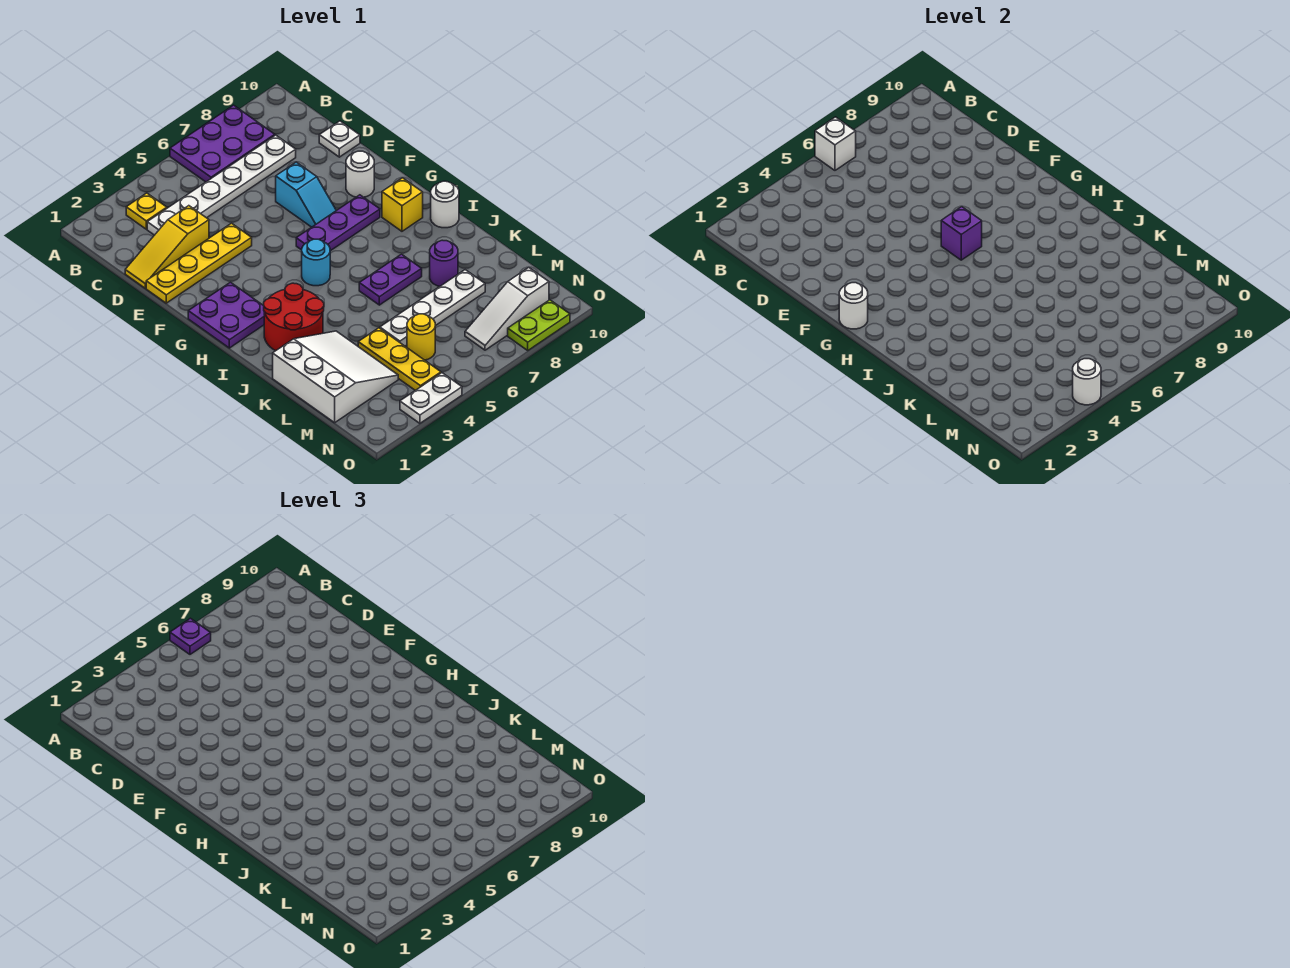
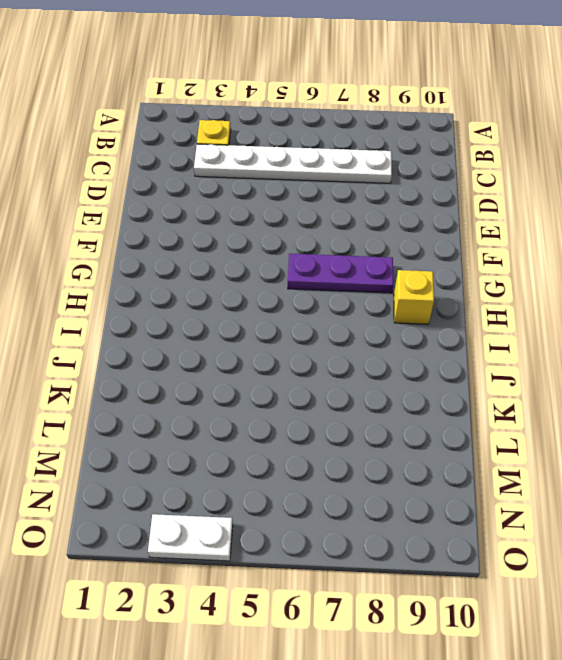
none -> purple 2x3 plate [170,105,275,182]
none -> yellow 1x3 slope [125,206,209,288]
none -> white 1x1 plate [319,121,360,157]

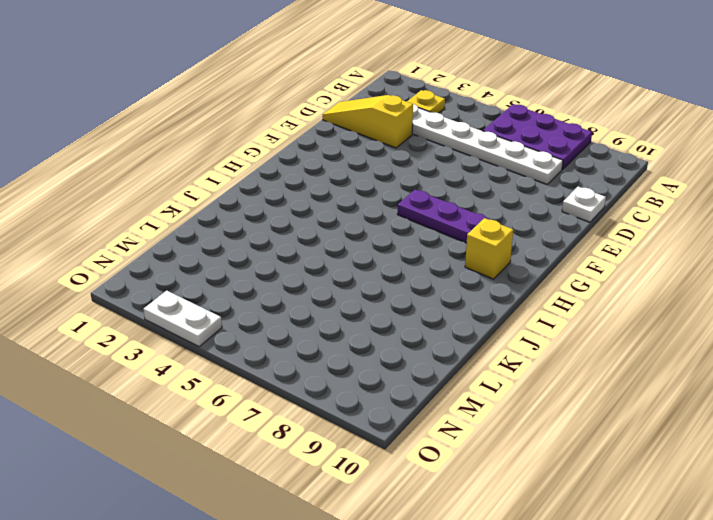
none -> yellow 1x4 plate [146,223,252,303]
none -> cyan 1x2 slope [276,162,336,227]
none -> white 1x1 round brick [346,151,374,197]

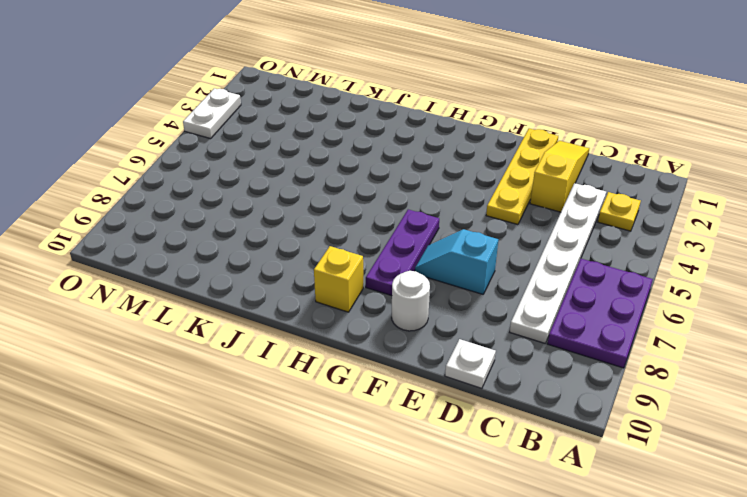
none -> purple 2x2 plate [188,282,264,348]
none -> cyan 1x1 round brick [302,239,330,286]
none -> red 2x2 round brick [264,283,324,351]

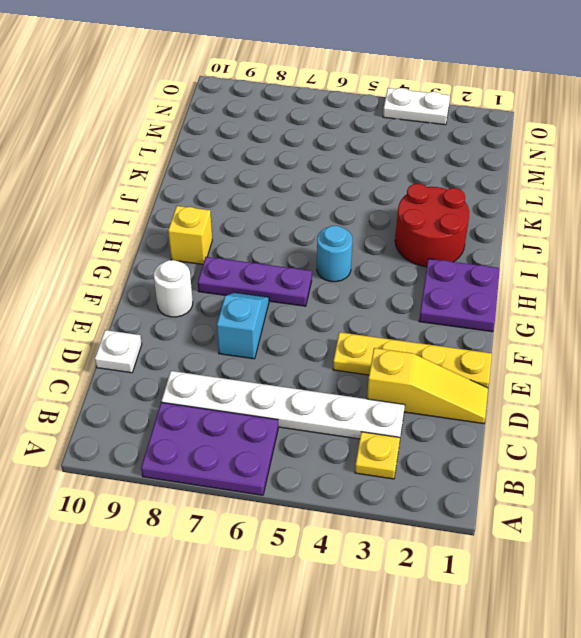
none -> white 1x1 round brick [431,181,459,228]
none -> purple 1x2 plate [359,254,422,305]
none -> white 3x3 slope [273,331,398,423]

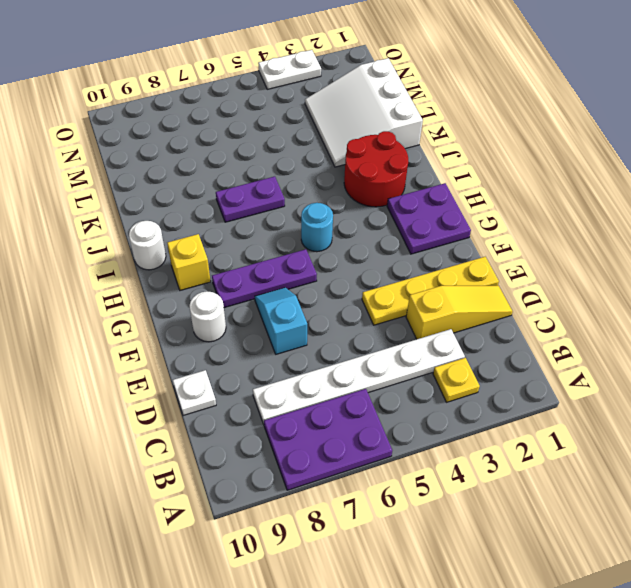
none -> purple 1x1 round brick [430,240,458,286]
none -> yellow 1x3 plate [358,328,441,390]
none -> white 1x4 plate [380,270,485,346]

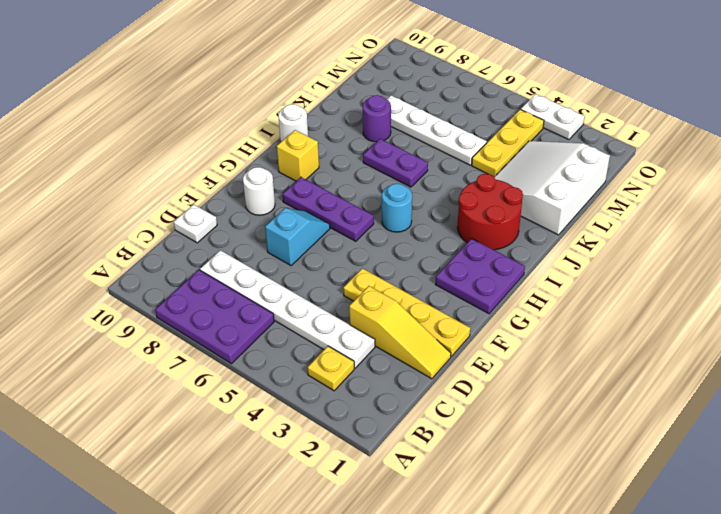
none -> yellow 1x1 round brick [407,314,435,360]
none -> white 1x3 slope [465,267,549,350]
none -> lime 1x2 plate [508,300,570,350]

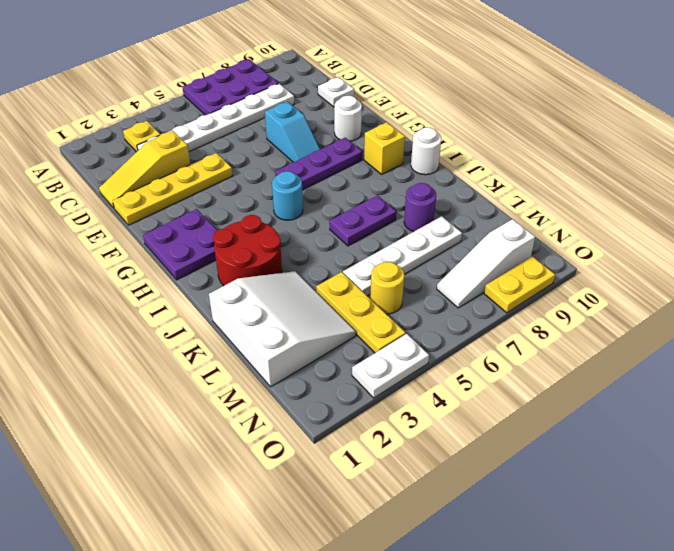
yellow 1x2 plate [484,256,555,313] -> lime 1x2 plate [508,300,570,350]
none -> white 1x1 brick [815,117,856,170]
none -> white 1x1 round brick [839,283,868,329]
none -> purple 1x1 brick [941,207,982,260]

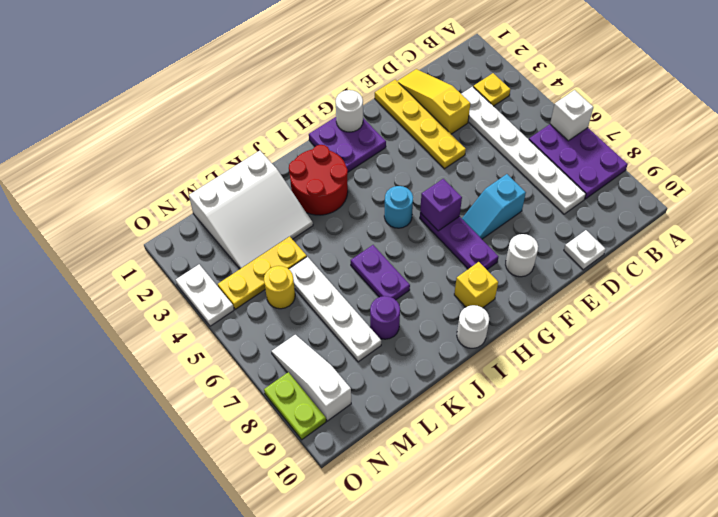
none -> white 1x1 round brick [1073,359,1101,405]
none -> purple 1x1 plate [170,618,211,654]

